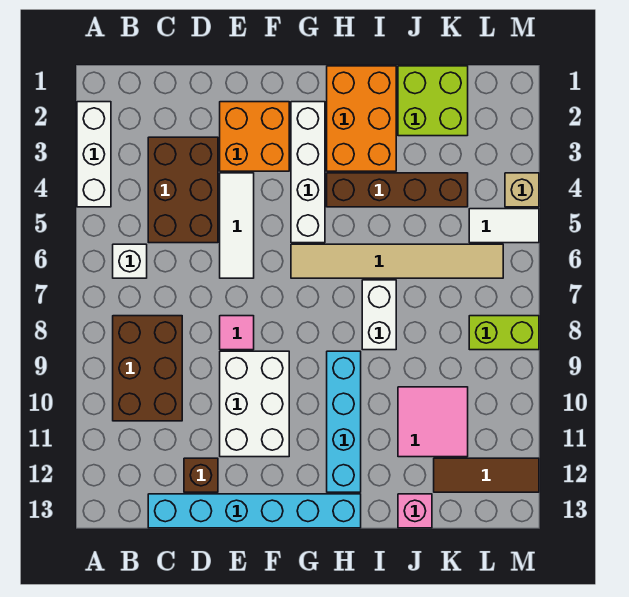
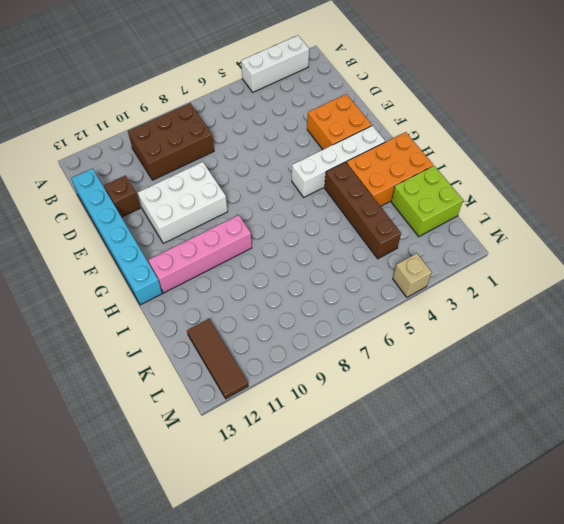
pink 1x4 brick [148,215,252,293] -> cyan 1x4 brick [327,351,361,492]
none -> white 1x1 brick [113,244,147,278]
none -> brown 2x3 brick [148,137,218,243]
none -> white 1x3 tile [220,173,254,278]

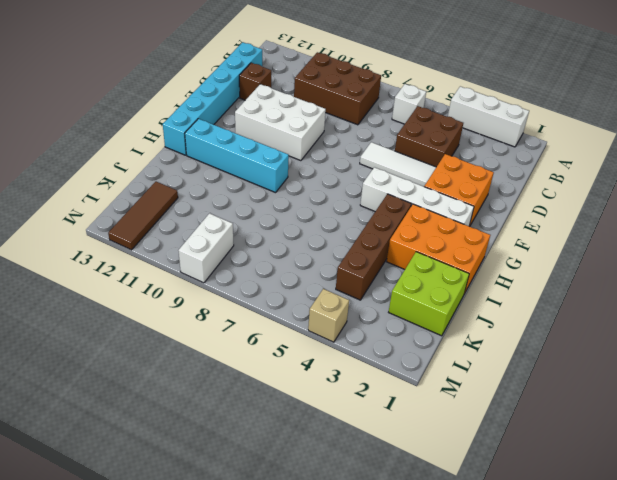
brown 2x2 brick [395,106,463,167] -> brown 2x3 brick [148,137,218,243]
white 1x2 brick [178,213,234,283] -> white 1x2 brick turned to [362,280,396,350]
none -> pink 1x1 tile [220,316,254,350]
none -> tan 1x6 tile [291,244,503,278]
none -> pink 2x2 tile [398,387,468,457]

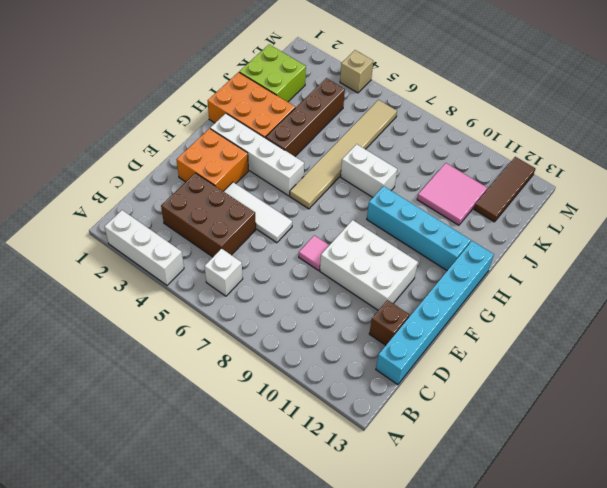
none -> brown 2x3 brick [113,316,182,421]
none -> pink 1x1 brick [398,494,432,528]
none -> white 1x2 tile [469,209,539,243]

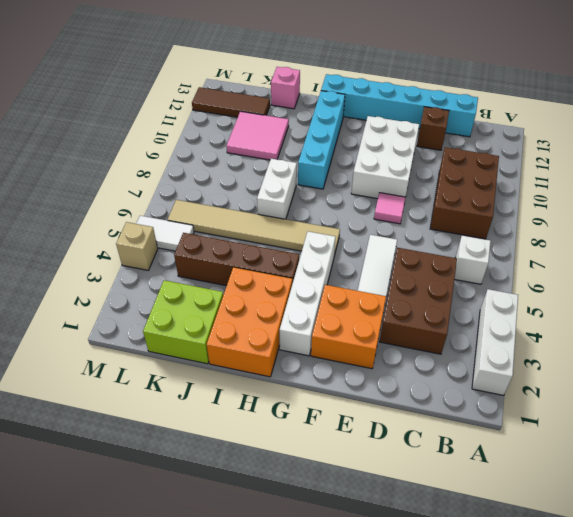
none -> lime 1x2 brick [469,316,539,350]

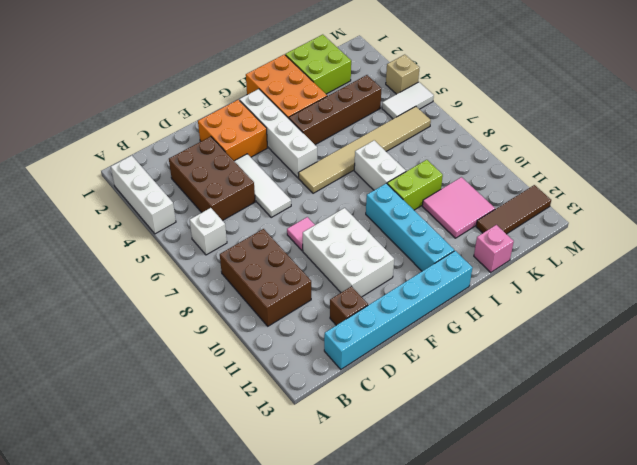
lime 1x2 brick [387,160,443,210] -> lime 1x2 brick moved to [469,316,539,350]

